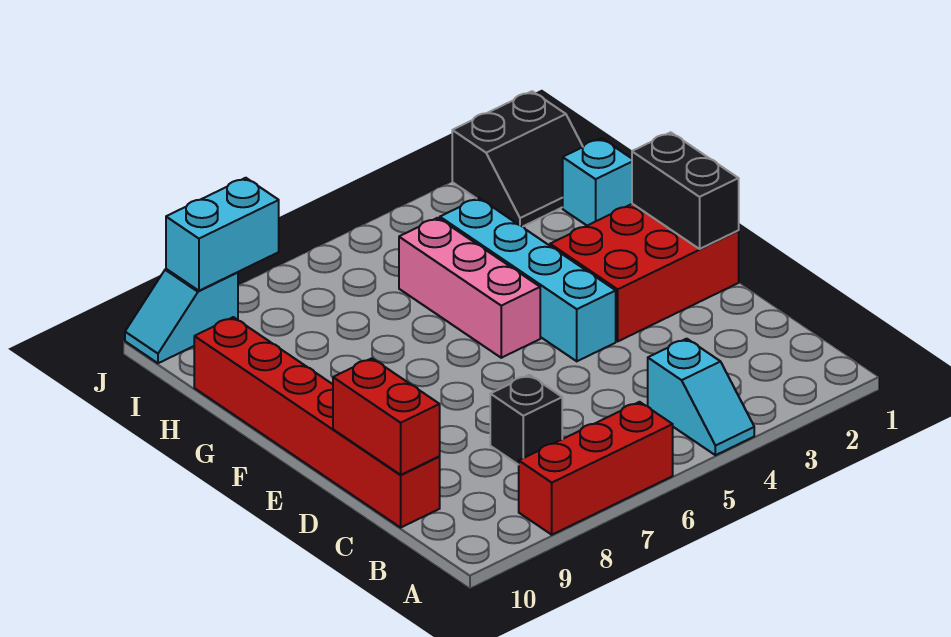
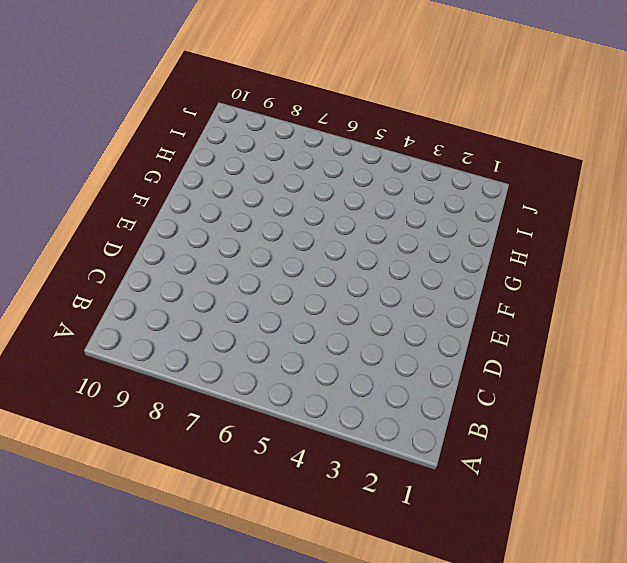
none -> cyan 1x2 slope [648,339,754,455]
none -> red 1x3 brick [519,402,673,535]
none -> black 1x1 brick [490,375,562,465]

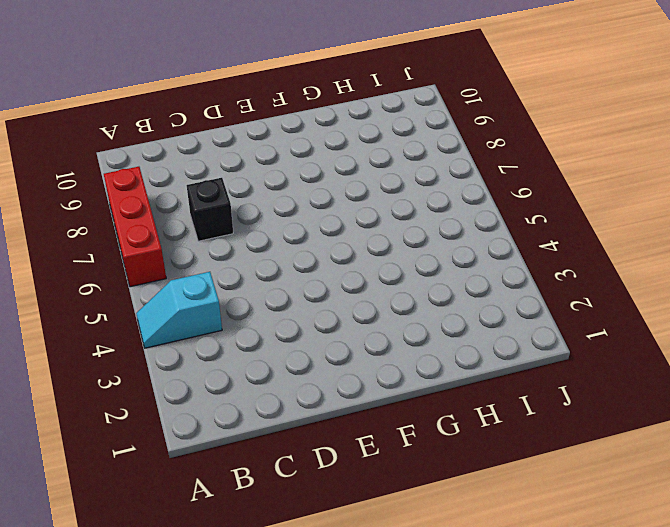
none -> red 1x6 brick [194,317,440,527]
none -> red 2x3 brick [550,204,739,341]
none -> cyan 1x4 brick [440,198,616,361]

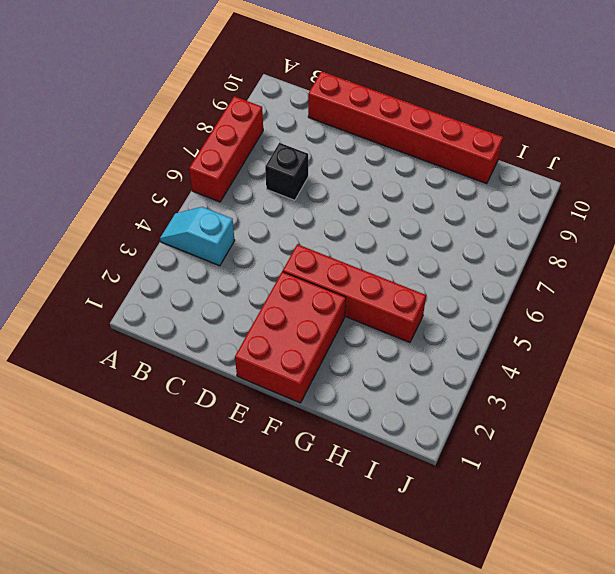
red 1x4 brick [283,244,426,342] -> cyan 1x4 brick [440,198,616,361]
none -> pink 1x3 brick [399,218,540,358]
none -> cyan 1x1 brick [563,138,632,226]
none -> black 2x2 slope [452,91,583,227]

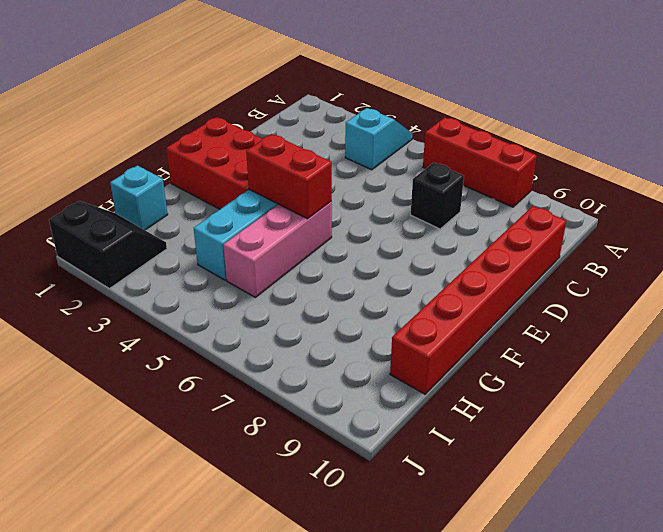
red 1x2 brick [246,134,332,219] -> red 1x2 brick turned to [333,358,440,475]
none -> cyan 1x2 slope [125,269,238,363]
none -> black 1x2 brick [632,132,739,249]
none -> cyan 1x2 brick [166,178,279,291]

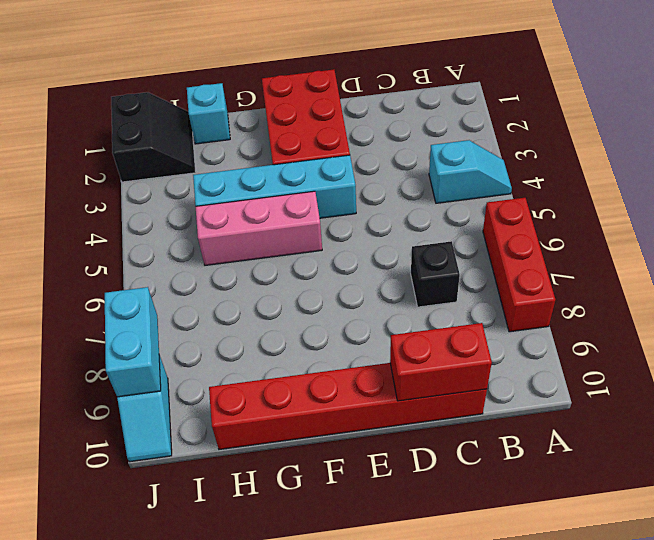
none -> black 1x2 brick [632,132,739,249]

